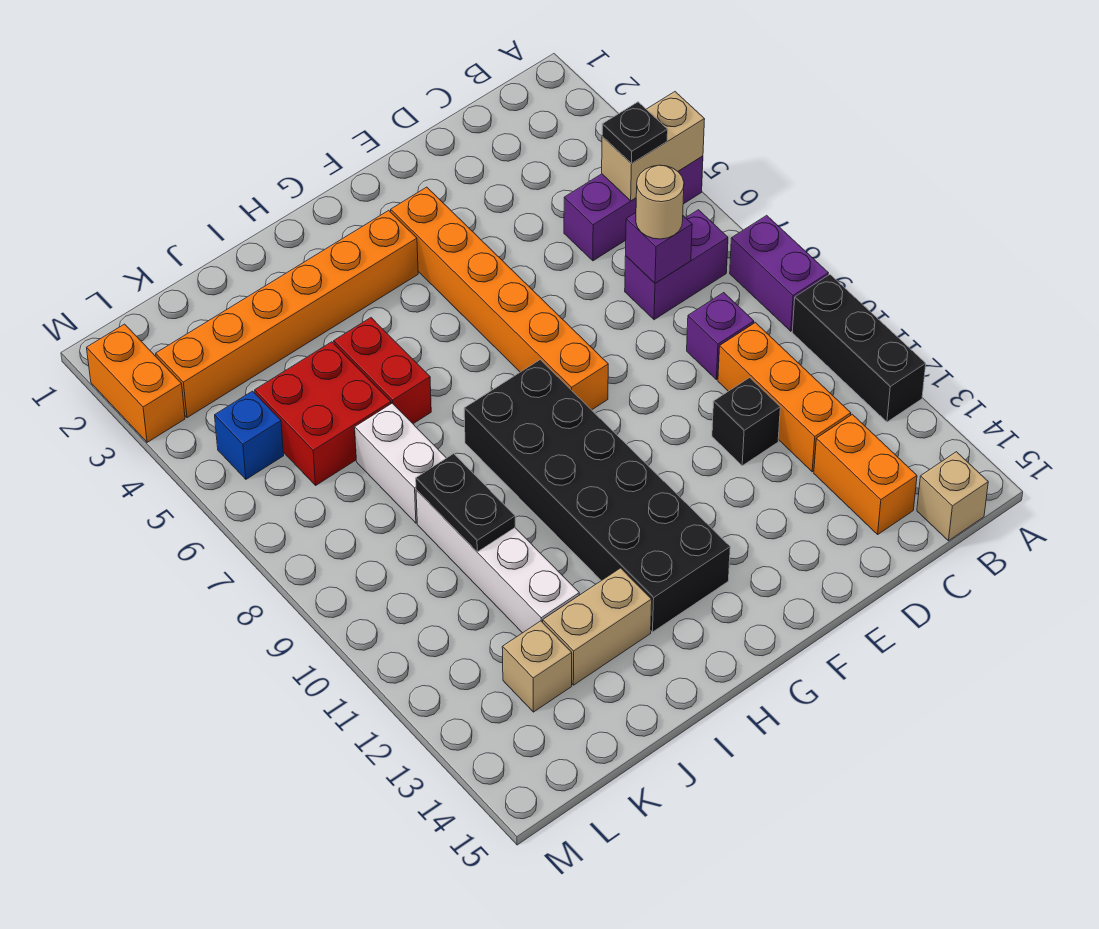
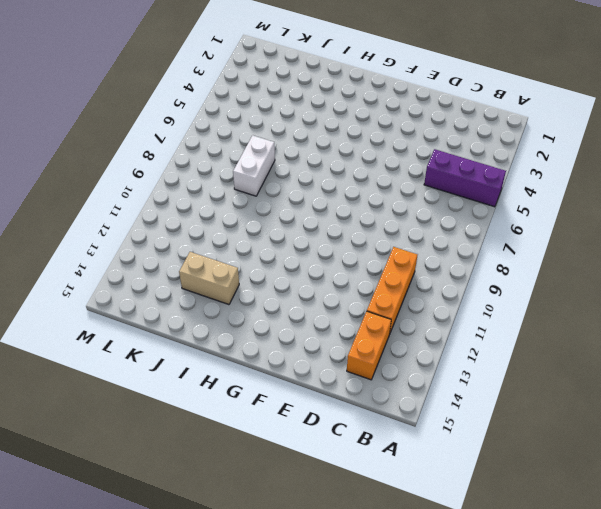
none -> purple 1x2 brick [730,215,828,331]
none -> black 1x3 brick [792,275,926,422]
none -> purple 1x2 brick [625,210,728,320]

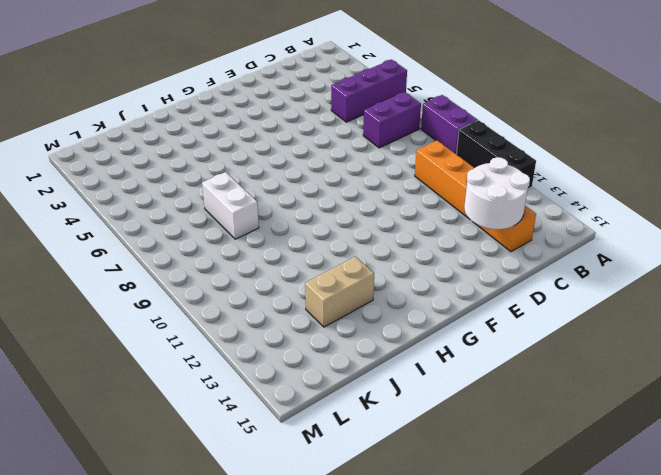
white 2x2 round brick [464,157,530,229] -> none
none -> tan 1x1 brick [917,452,988,541]
none -> purple 1x1 brick [687,293,754,380]
none -> black 1x1 brick [712,378,780,466]

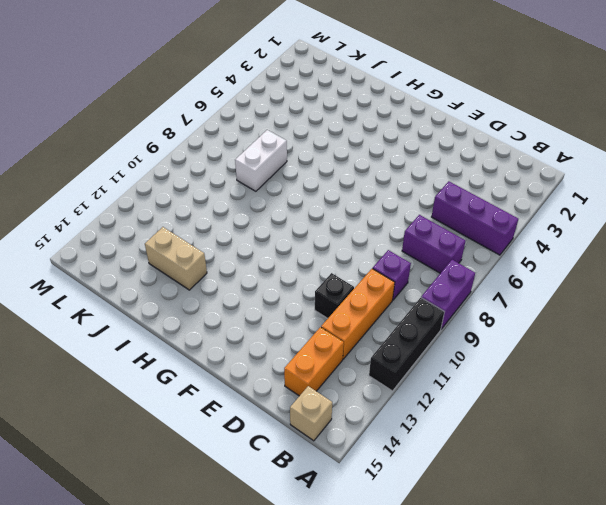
none -> orange 1x6 brick [391,187,608,410]
none -> orange 1x6 brick [156,210,418,418]
none -> black 2x6 brick [464,360,730,632]

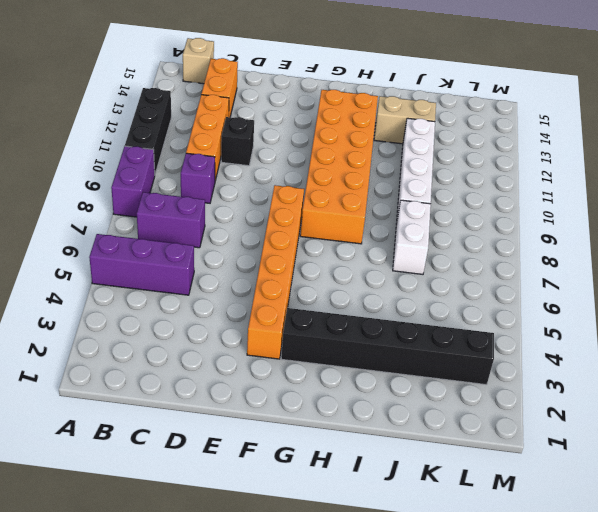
black 1x6 brick [281,308,494,385] -> orange 1x6 brick [156,210,418,418]
orange 2x6 brick [300,90,378,244] -> black 2x6 brick [464,360,730,632]
none -> red 1x2 brick [334,318,431,424]
none -> red 2x2 brick [255,342,391,485]
none -> tan 1x1 brick [502,621,572,712]

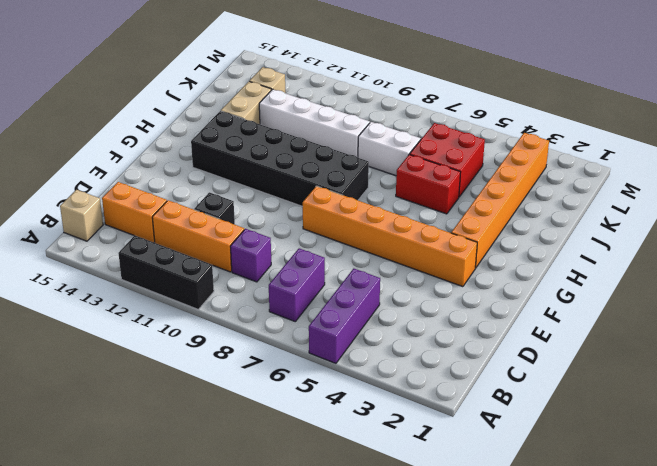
none -> purple 1x2 brick [730,215,828,331]
none -> blue 1x1 brick [215,391,284,479]
none -> orange 1x2 brick [87,324,185,442]

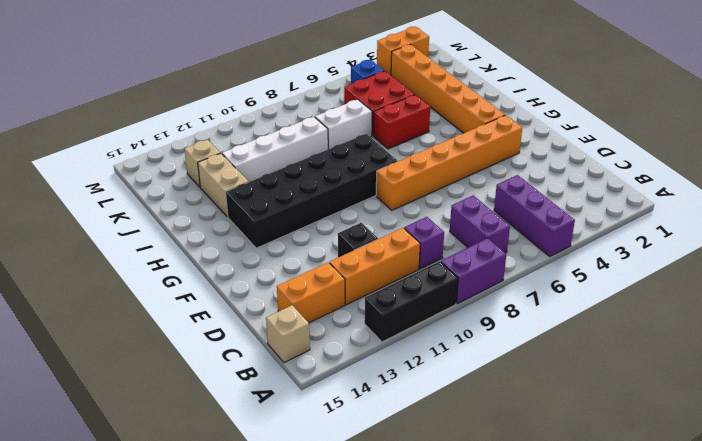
none -> tan 1x2 brick [602,92,705,201]
none -> purple 1x1 brick [626,213,692,283]
none -> black 1x2 plate [416,454,515,552]

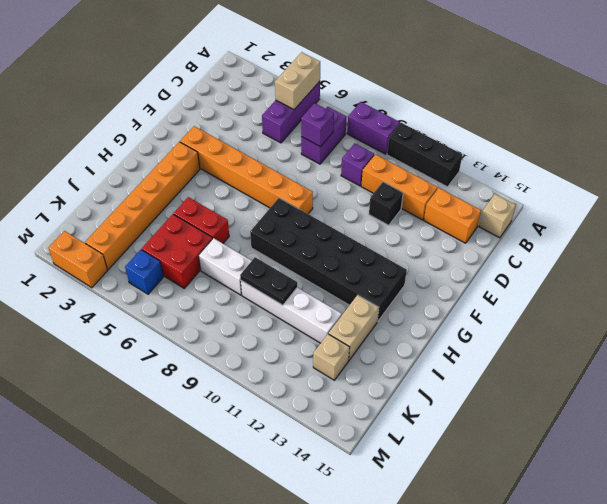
none -> black 1x1 plate [602,102,668,163]
none -> tan 1x1 round brick [636,165,684,239]

